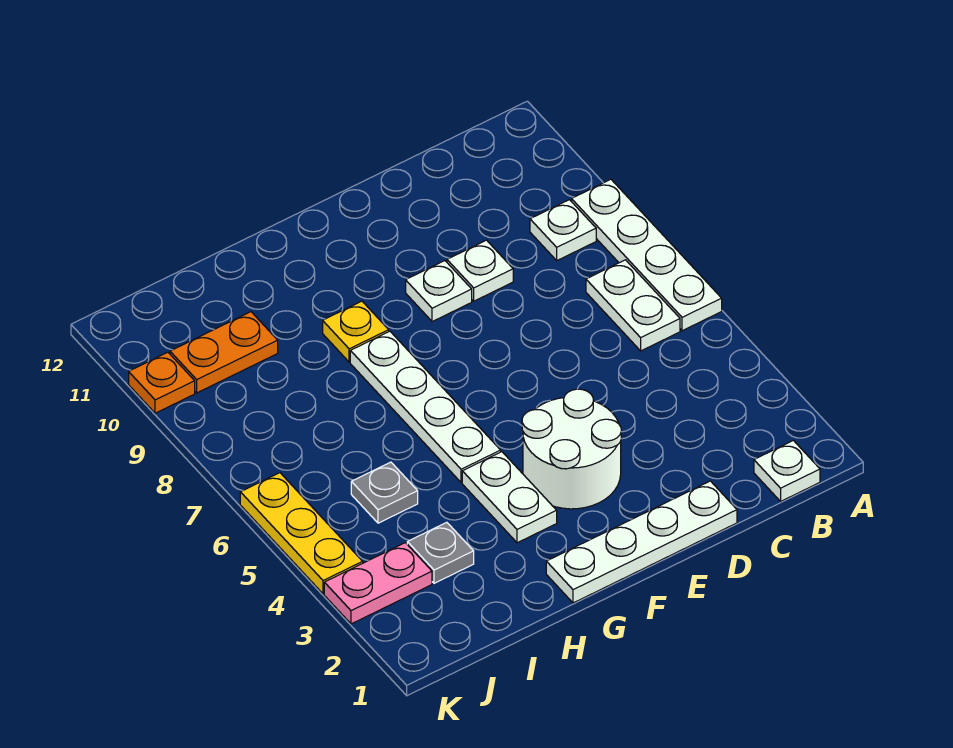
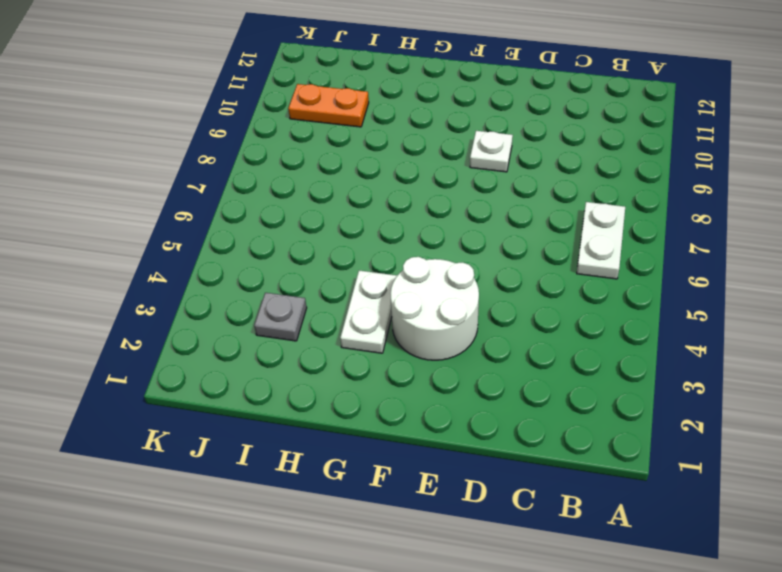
none -> white 1x4 plate [572,179,722,331]
none -> white 1x1 plate [754,440,820,501]
none -> white 1x1 plate [530,200,596,260]

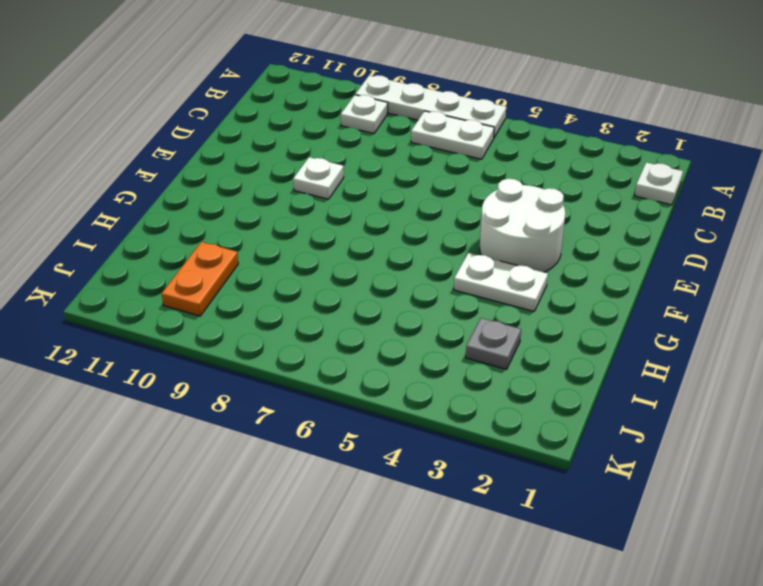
none -> white 1x4 plate [546,481,737,603]
none -> white 1x1 plate [447,240,513,301]
none -> white 1x4 plate [350,331,501,483]

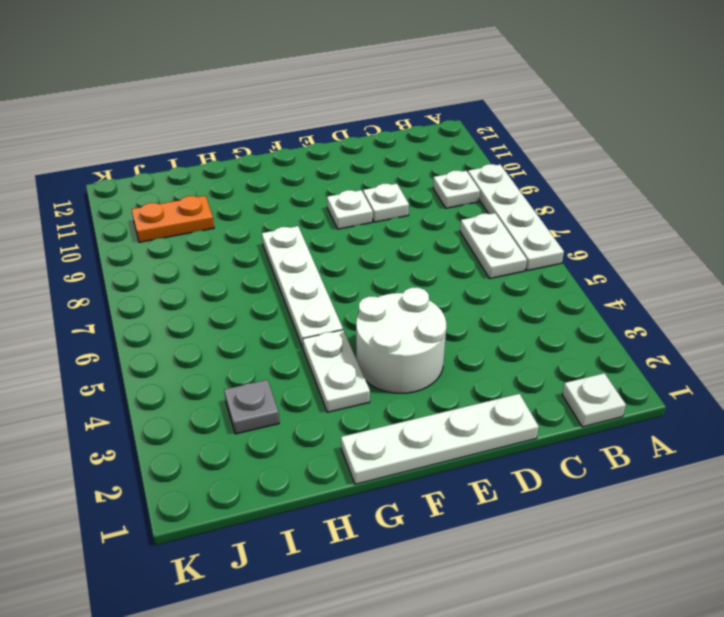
none -> yellow 1x1 plate [323,301,389,362]
none -> grey 1x1 plate [351,462,418,523]
none -> pink 1x2 plate [324,543,432,624]

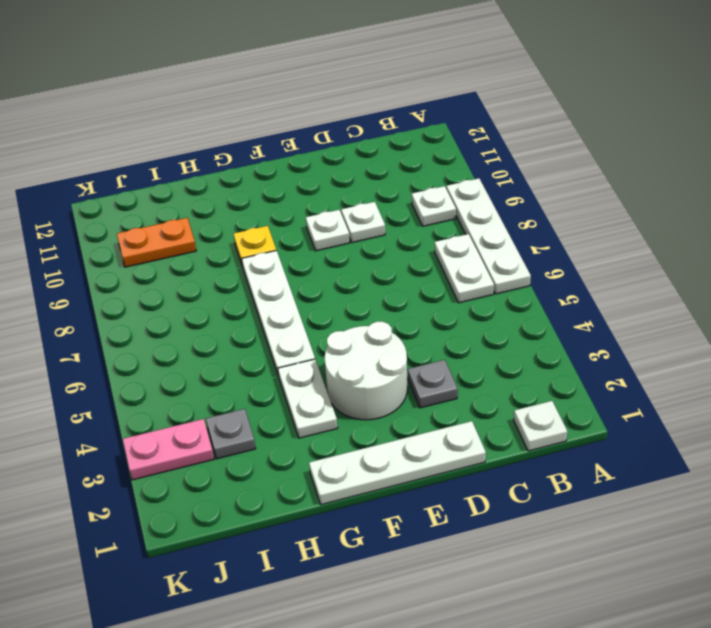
grey 1x1 plate [408,360,458,408] -> grey 1x1 plate moved to [351,462,418,523]
none -> yellow 1x3 plate [240,473,363,594]
none -> orange 1x1 plate [129,352,195,413]

